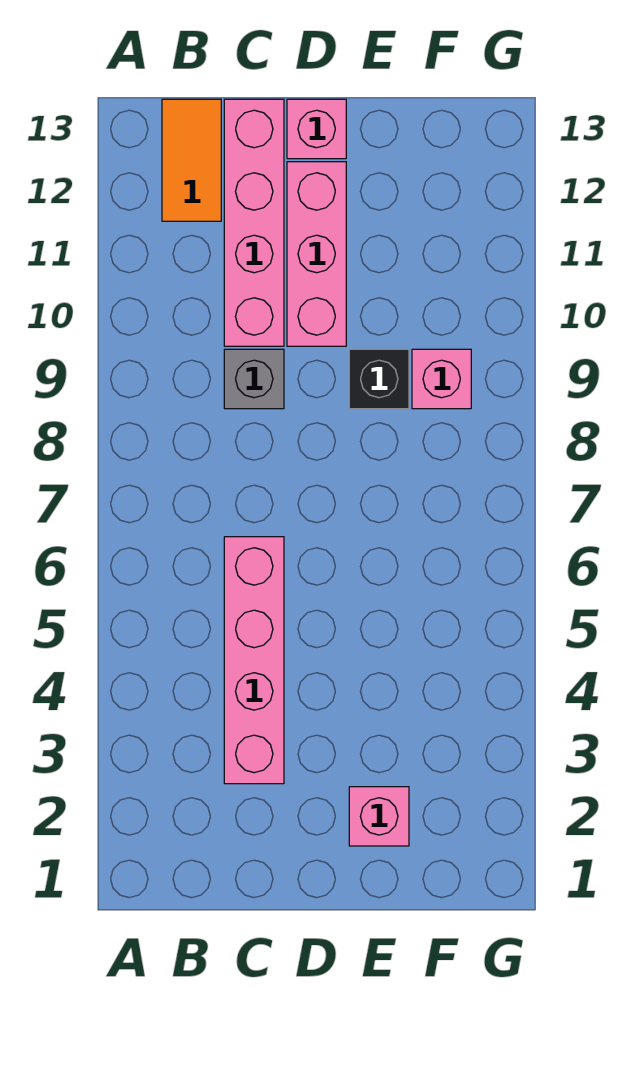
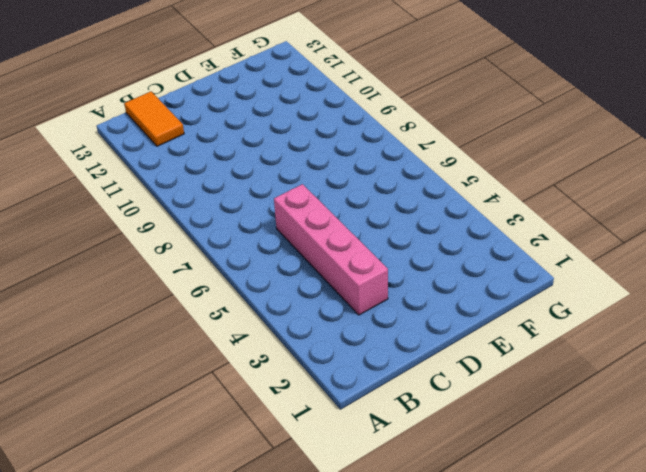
none -> grey 1x1 brick [224,349,284,409]
none -> pink 1x4 brick [224,99,284,346]

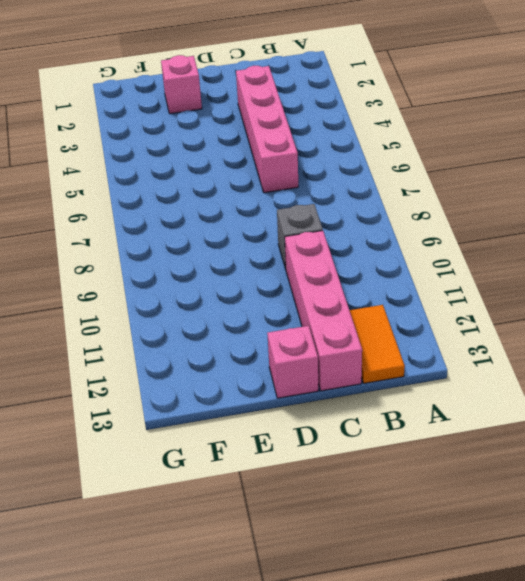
none -> pink 1x3 brick [287,162,346,346]
none -> black 1x1 brick [349,349,409,409]

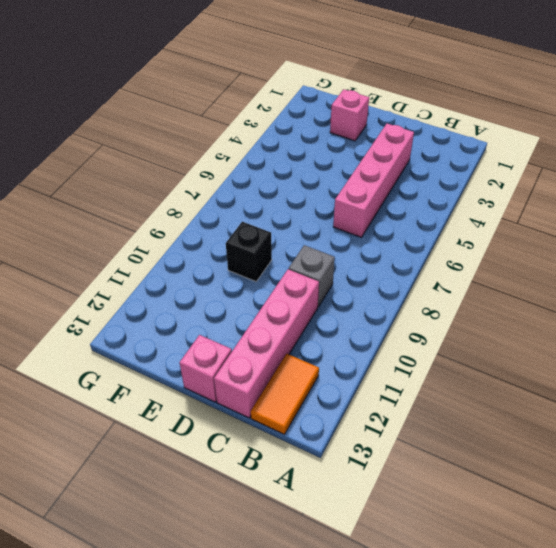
none -> pink 1x3 brick [287,162,346,346]
none -> pink 1x1 brick [412,349,471,409]

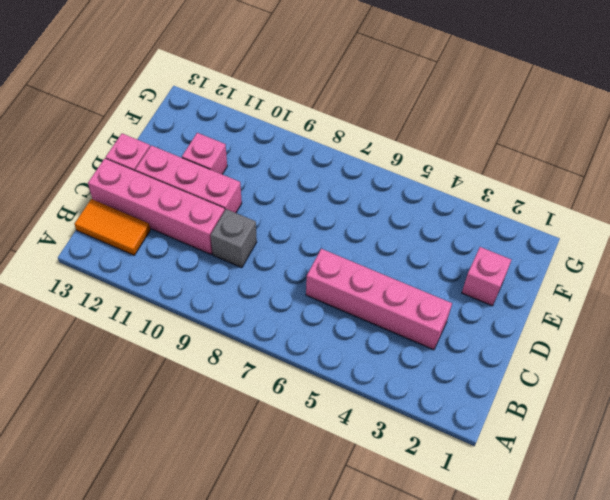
pink 1x1 brick [182,133,227,174] -> pink 1x1 brick moved to [412,349,471,409]
none -> black 1x1 brick [349,349,409,409]

